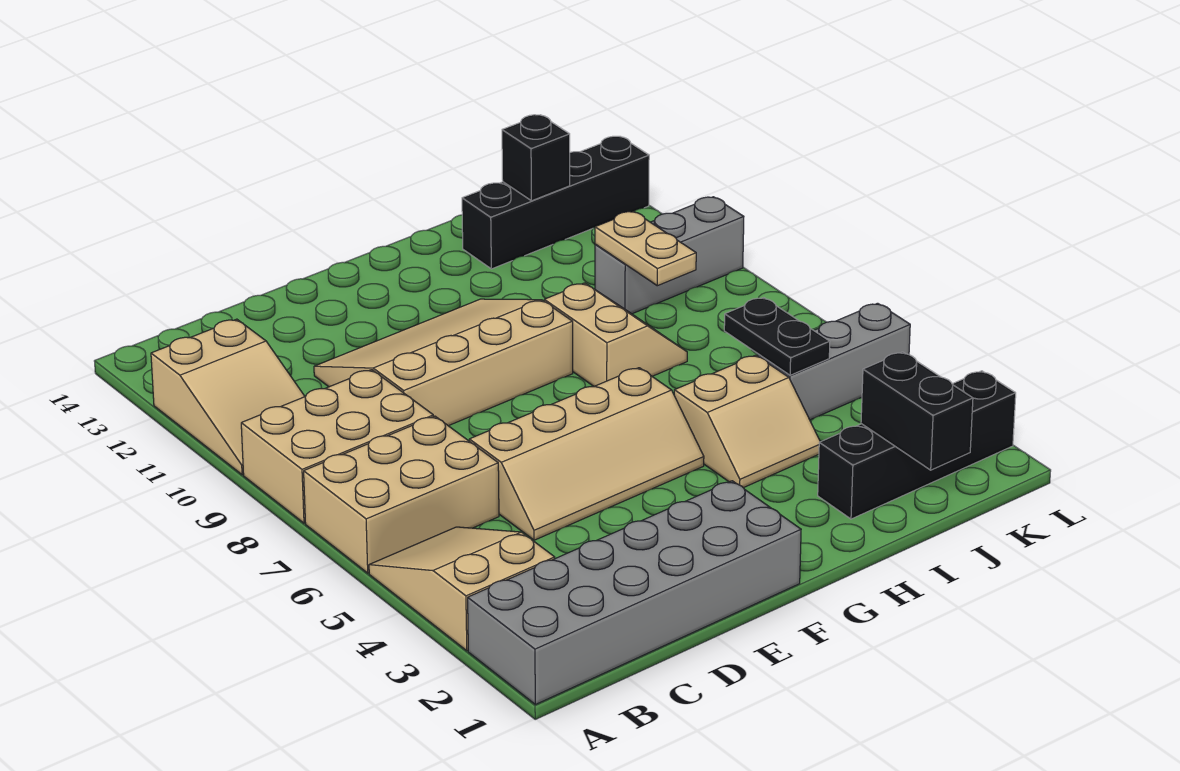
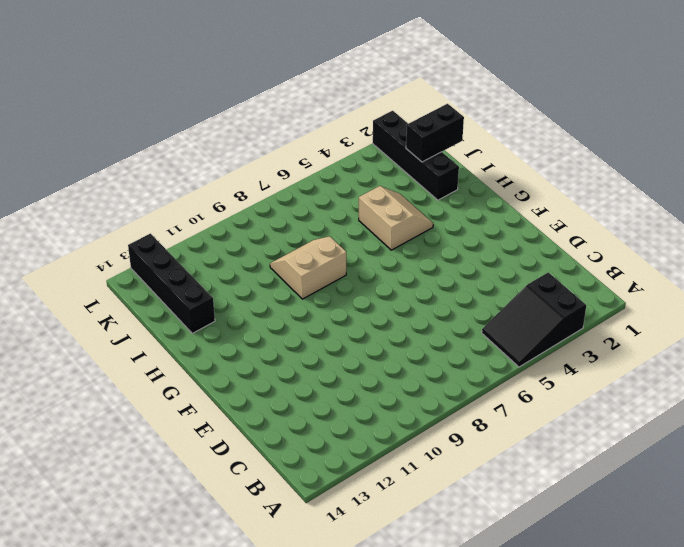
black 2x3 slope [482,272,586,367] -> tan 2x3 slope [369,527,555,651]
none -> grey 2x6 brick [468,481,801,705]
none -> tan 2x3 brick [304,416,499,573]
none -> tan 2x3 brick [241,370,433,523]

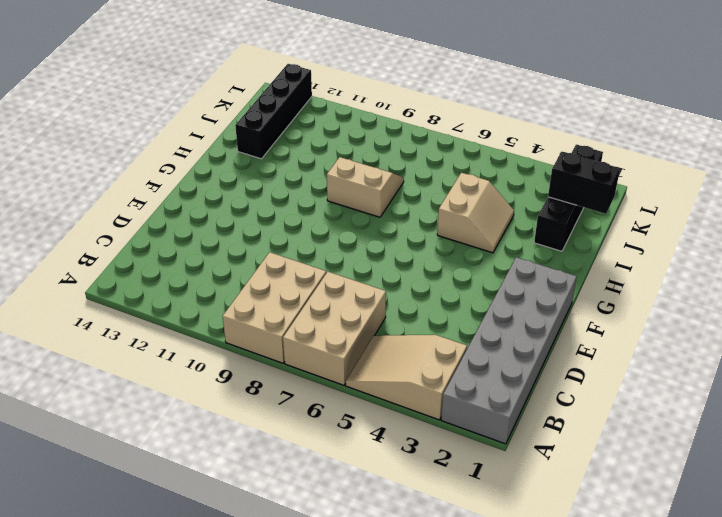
none -> tan 2x3 slope [151,319,305,475]
none -> tan 2x4 slope [469,368,704,540]
none -> tan 3x4 slope [314,299,573,426]

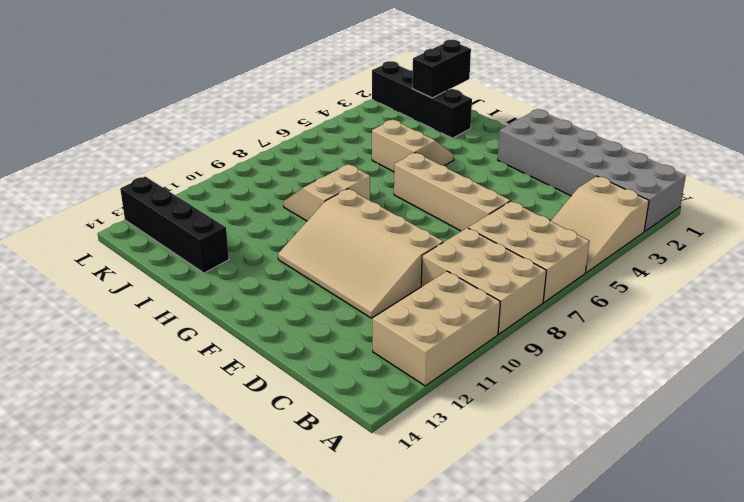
tan 2x3 brick [373,271,500,386] -> tan 2x3 slope [151,319,305,475]
none -> grey 1x3 brick [758,303,910,420]
none -> grey 1x3 brick [595,197,744,314]
none -> black 1x2 plate [724,298,830,375]

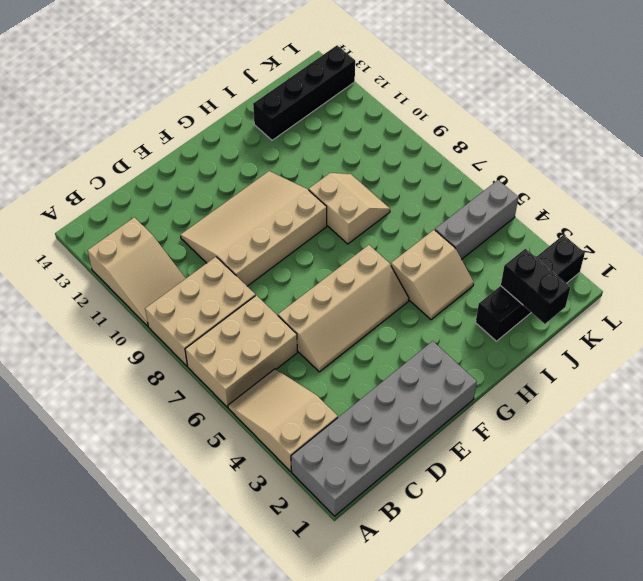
none -> grey 1x3 brick [595,197,744,314]
none -> black 1x2 plate [724,298,830,375]
none -> tan 1x2 plate [595,211,696,286]

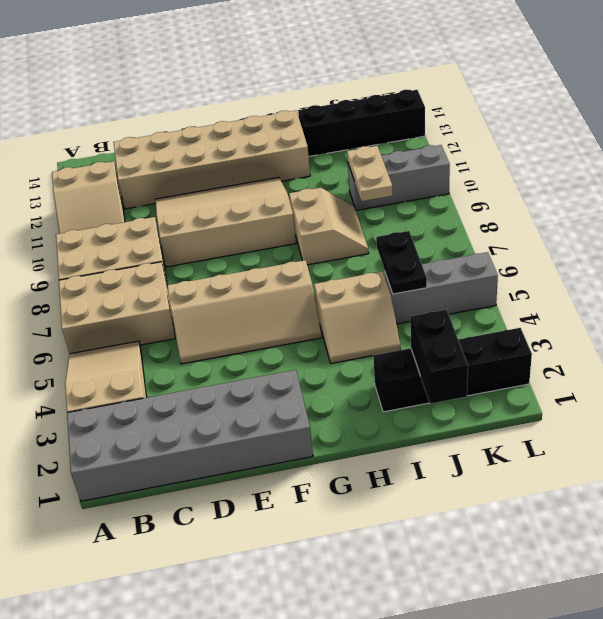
tan 2x6 brick [113,111,310,209] -> none
none -> black 1x1 brick [502,115,570,201]

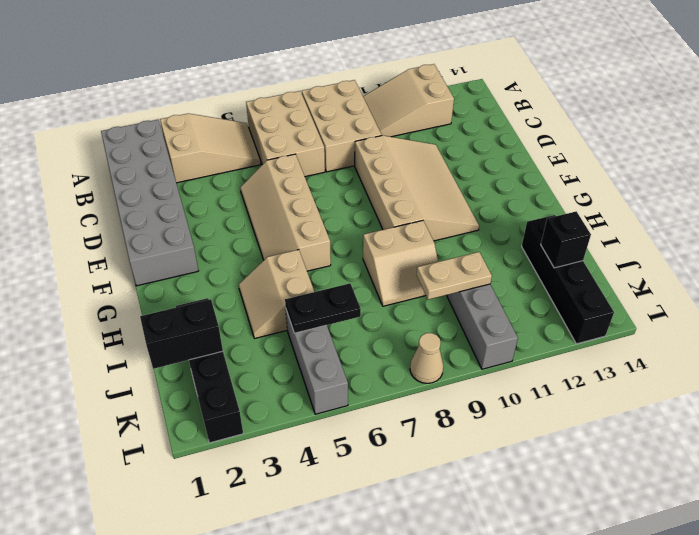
tan 1x1 cone [410,333,443,383] -> none

